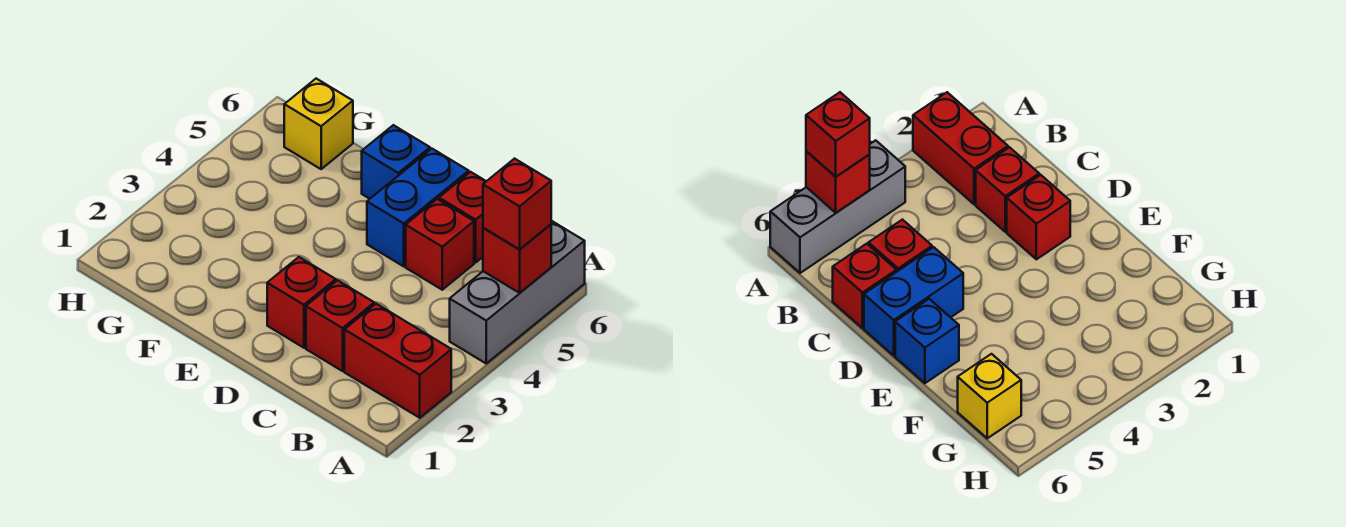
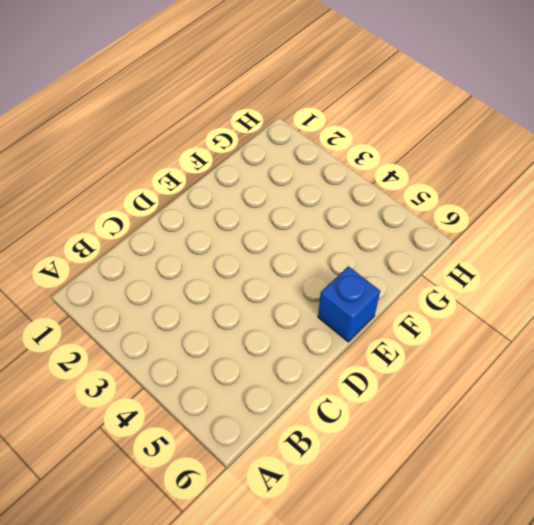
none -> red 1x2 brick [344,304,451,418]
none -> grey 1x3 brick [450,221,585,363]

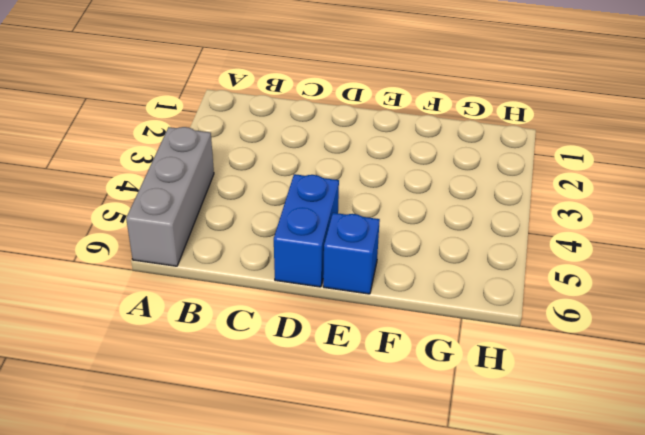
none -> red 1x2 brick [344,304,451,418]
none -> red 1x1 brick [306,280,374,371]

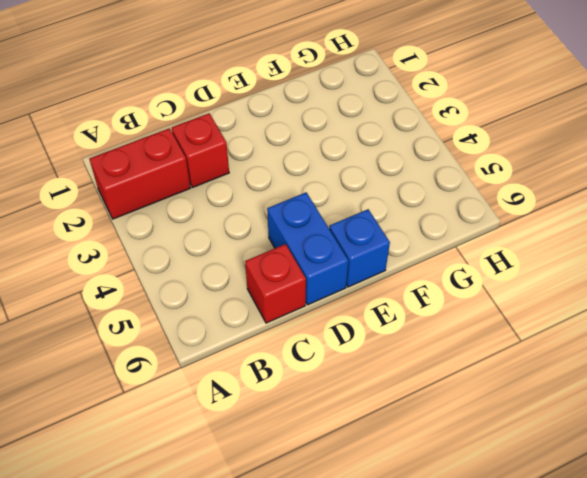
none -> grey 1x3 brick [450,221,585,363]
none -> red 1x1 brick [406,199,474,290]

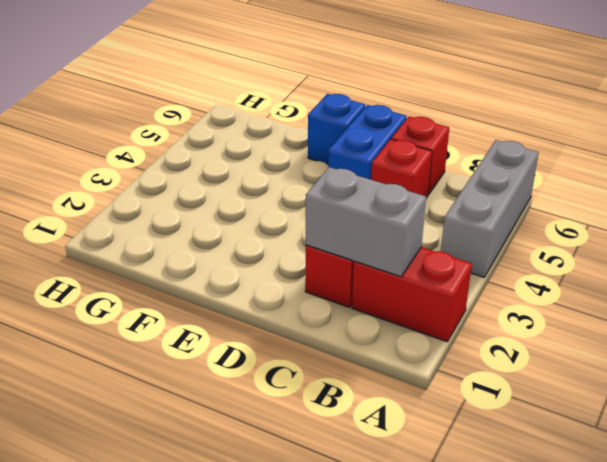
grey 1x2 brick [306,167,426,277] -> none
none -> red 1x1 brick [267,257,336,348]
none -> yellow 1x1 brick [284,79,353,169]

